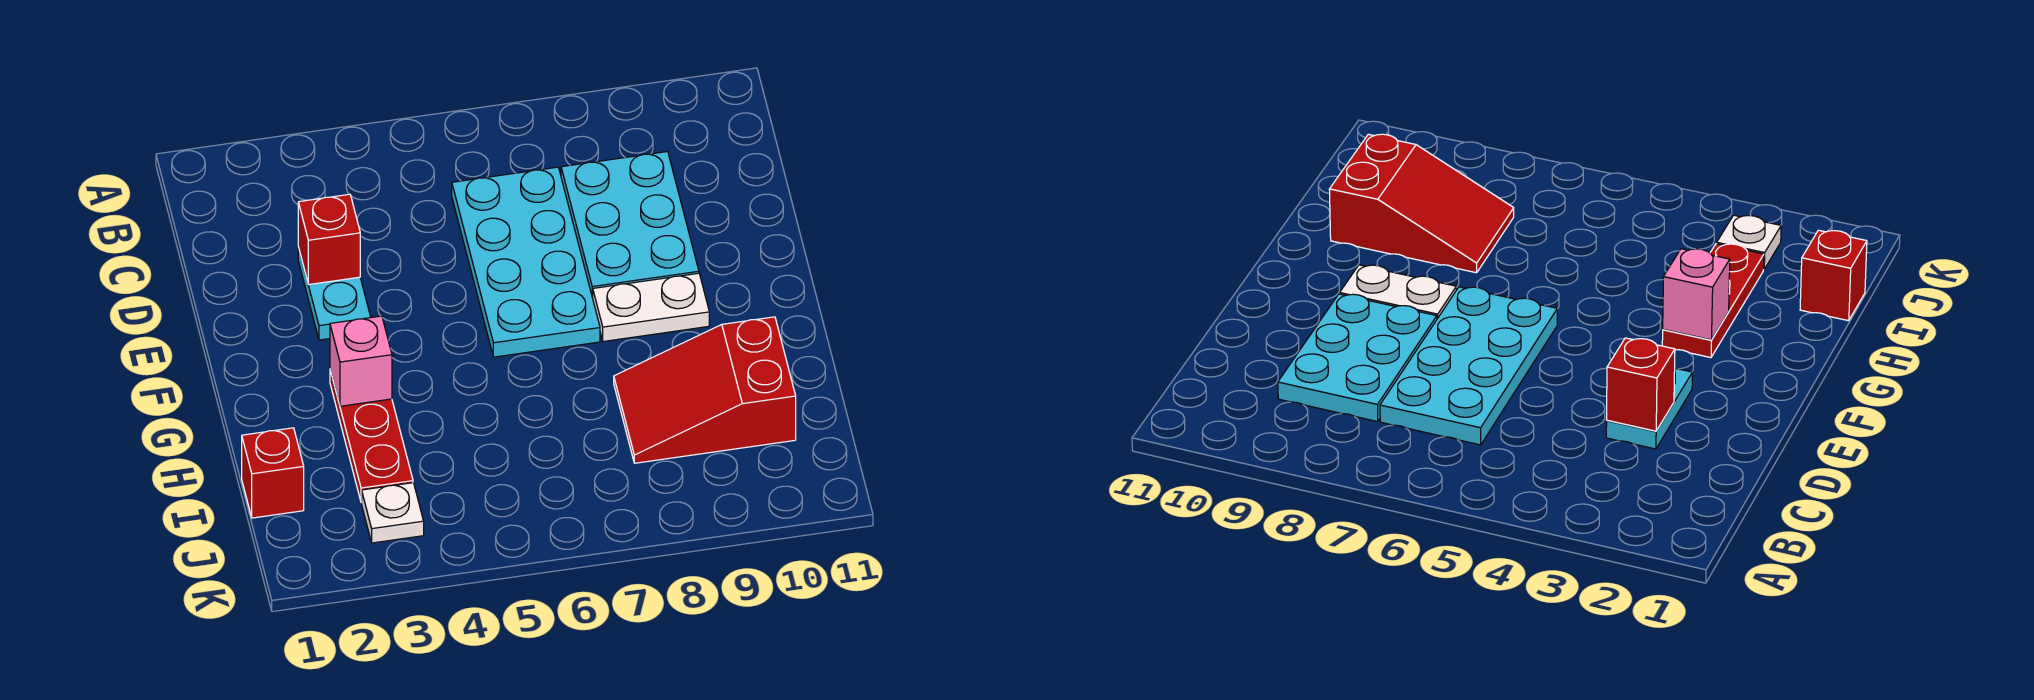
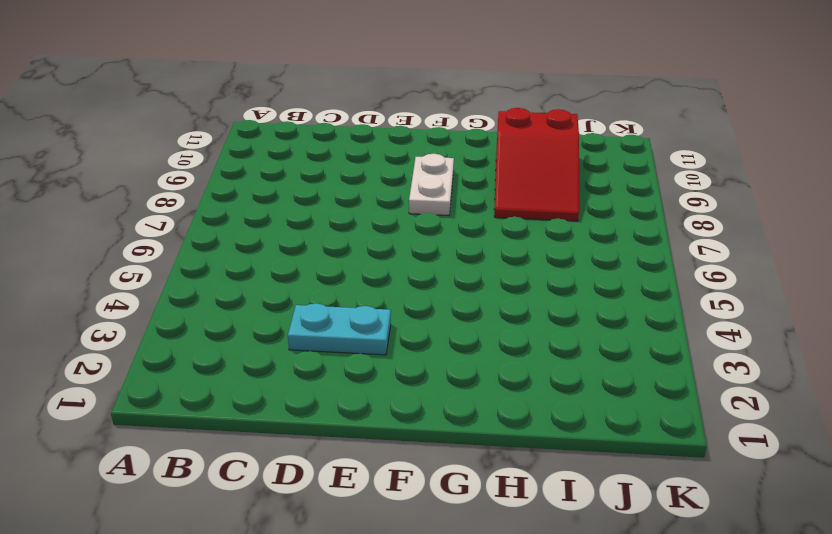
none -> cyan 2x4 plate [452,167,600,357]
none -> cyan 2x3 plate [561,152,699,298]

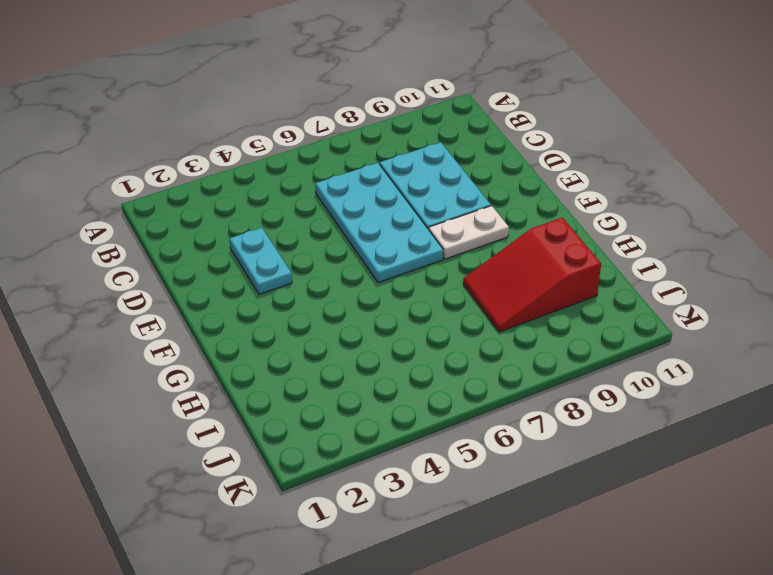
none -> red 1x3 plate [330,370,413,502]
none -> red 1x1 brick [242,428,304,518]

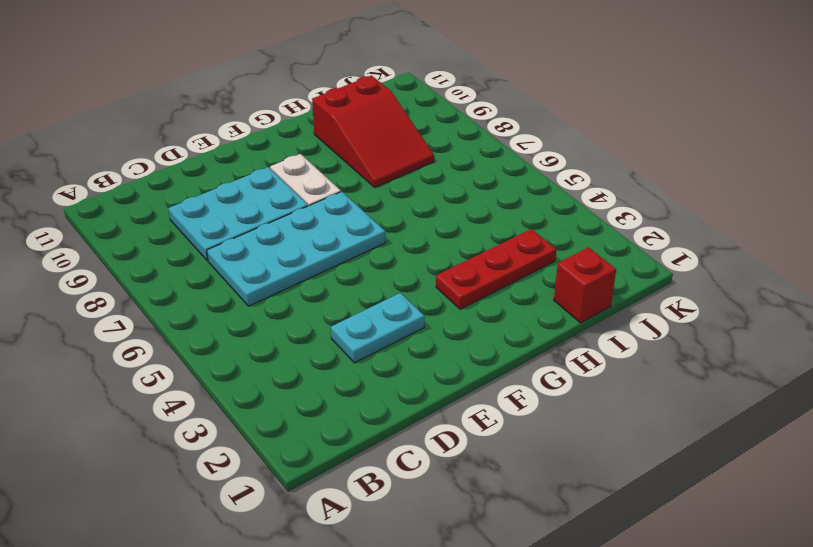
none -> white 1x1 plate [362,483,424,543]
none -> red 1x1 brick [298,194,360,285]

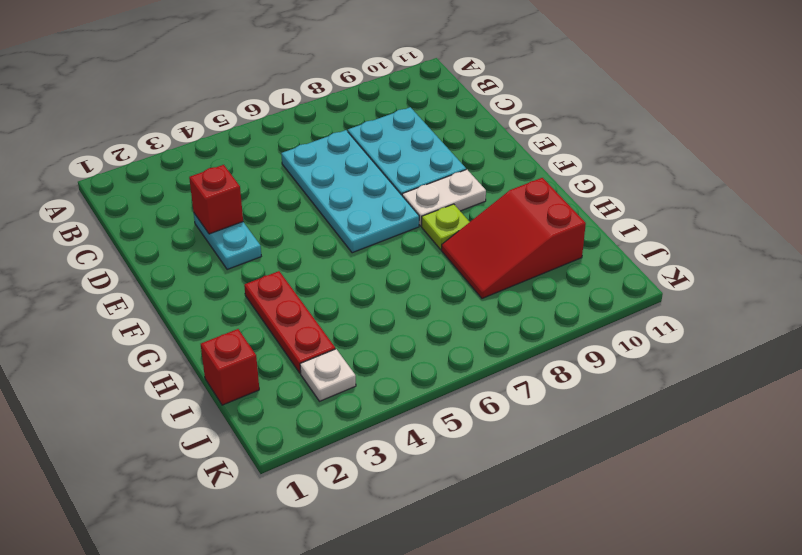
lime 1x1 plate [422,204,469,249] -> none
none -> pink 1x1 brick [330,316,392,406]

